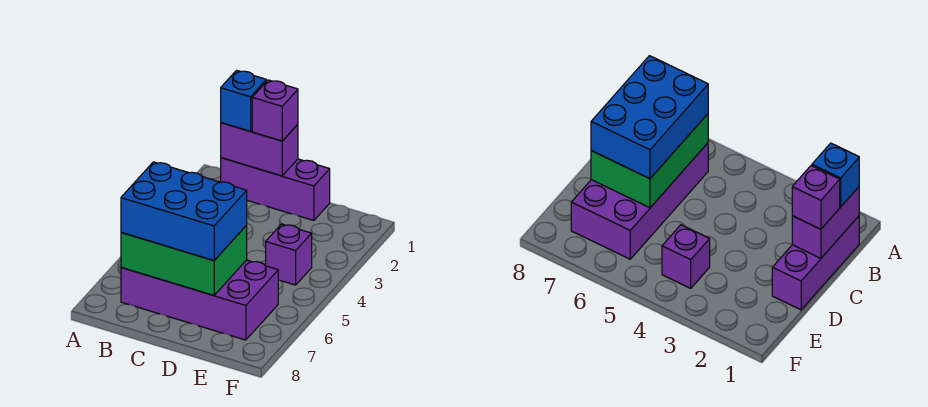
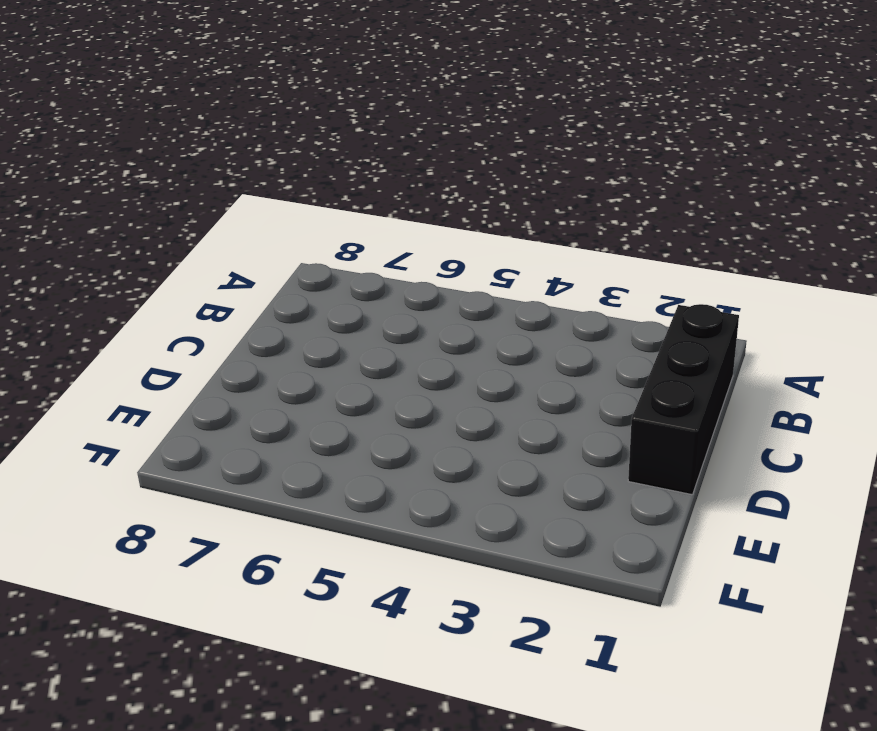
black 1x3 brick [628,304,739,495] -> purple 1x3 brick [221,158,330,221]
none -> purple 2x4 brick [121,260,278,340]
none -> purple 1x1 brick [266,224,312,285]

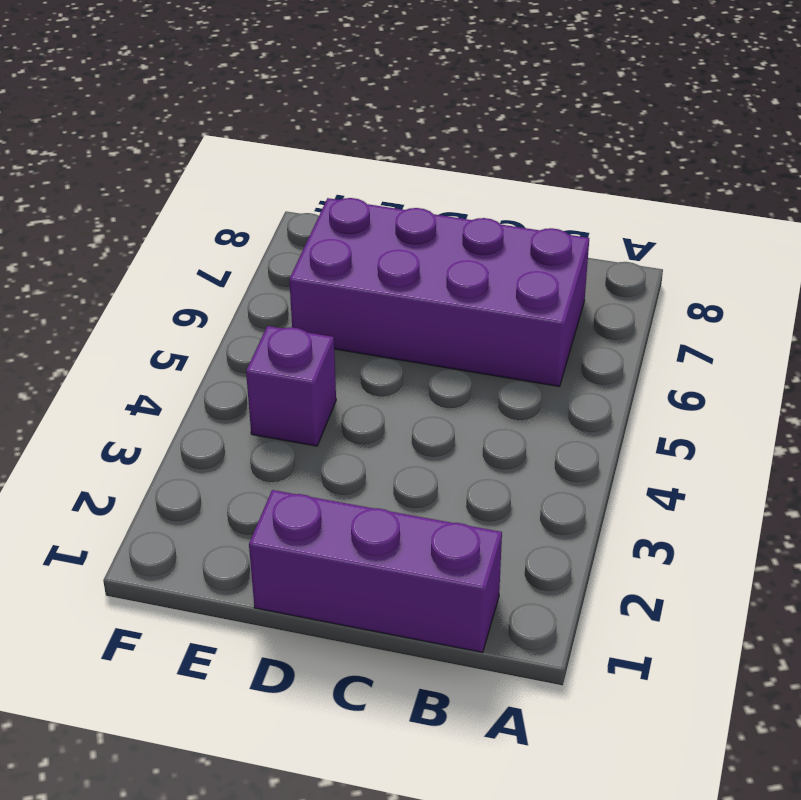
none -> purple 1x2 brick [221,123,298,176]
none -> green 2x3 brick [121,225,247,295]

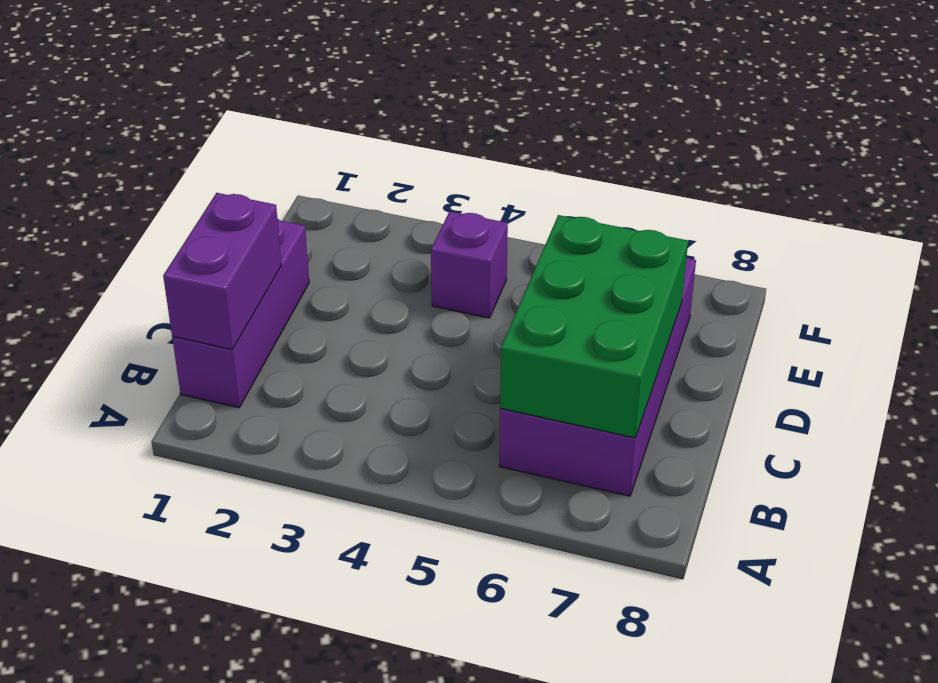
none -> blue 1x1 brick [221,70,266,131]
none -> blue 2x3 brick [121,162,247,260]

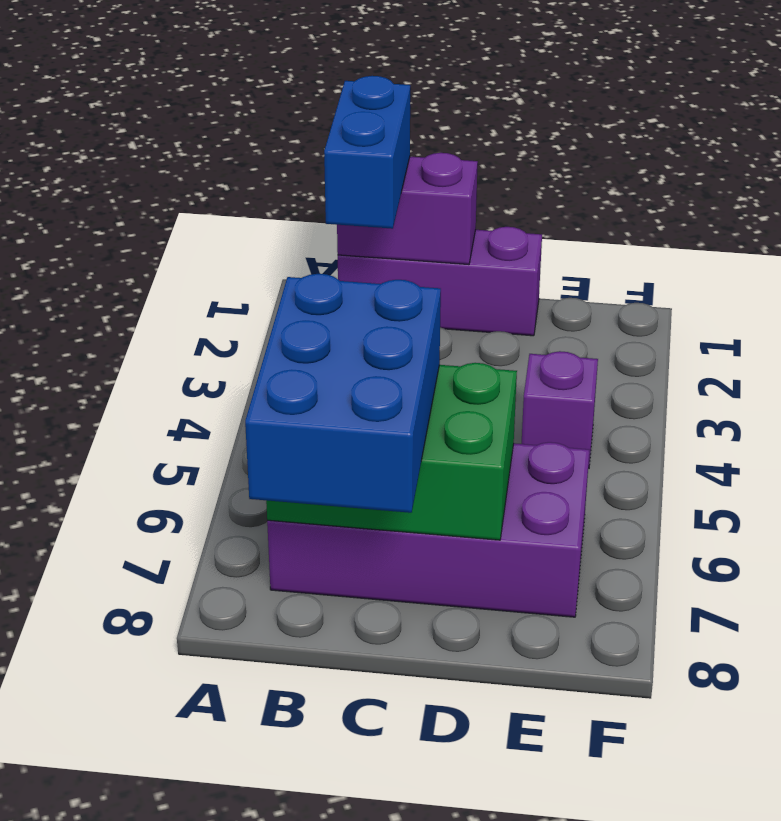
blue 1x2 brick [324,76,410,229] -> blue 1x1 brick [221,70,266,131]
blue 2x3 brick [245,274,441,513] -> blue 2x3 brick turned to [121,162,247,260]
none -> purple 1x1 brick [252,80,298,141]

